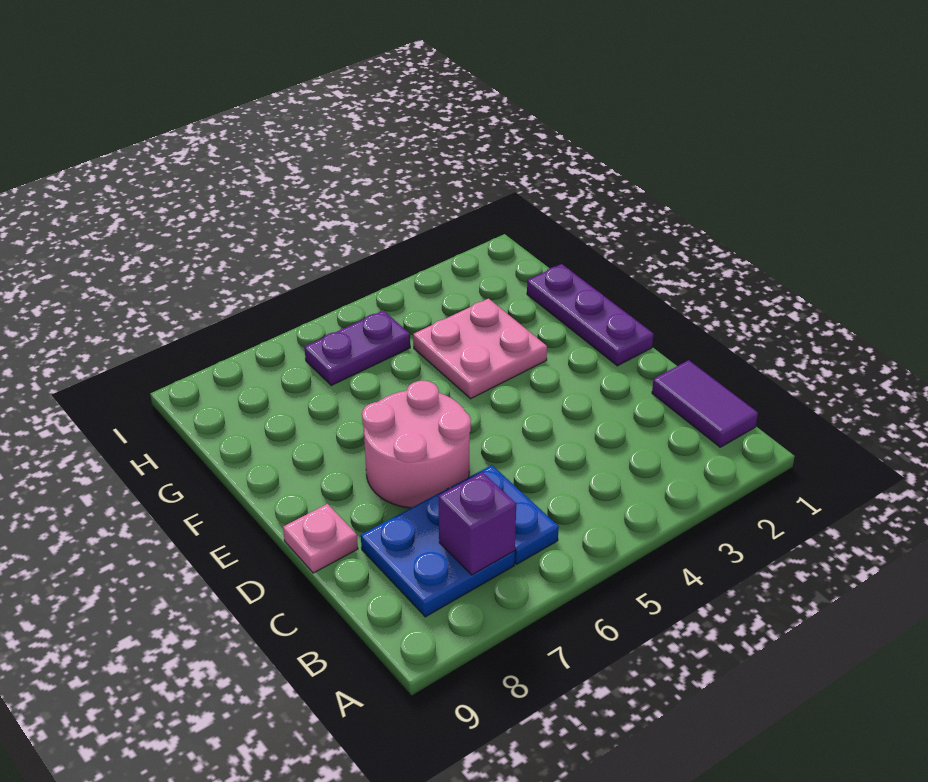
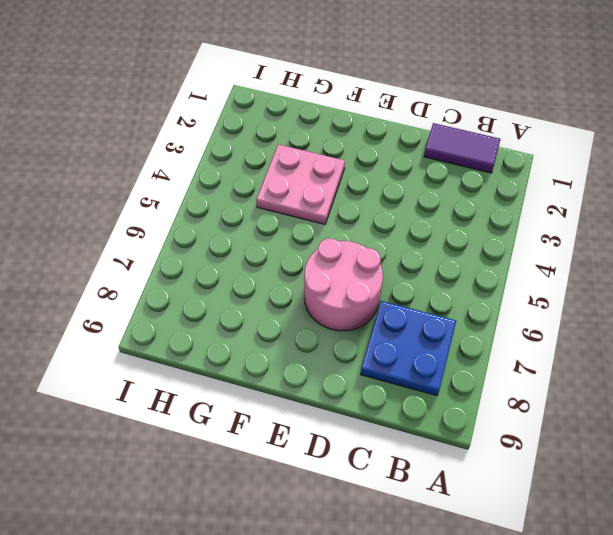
none -> blue 1x2 plate [451,465,559,564]
none -> pink 1x1 plate [283,504,358,573]

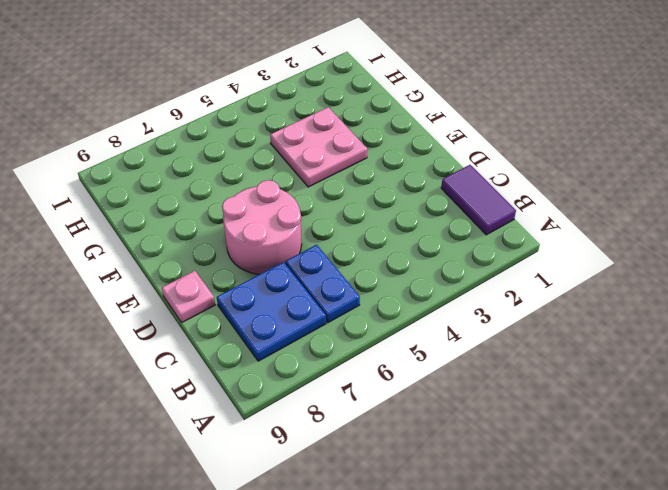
none -> purple 1x3 plate [527,264,654,366]
none -> purple 1x2 plate [304,310,410,385]

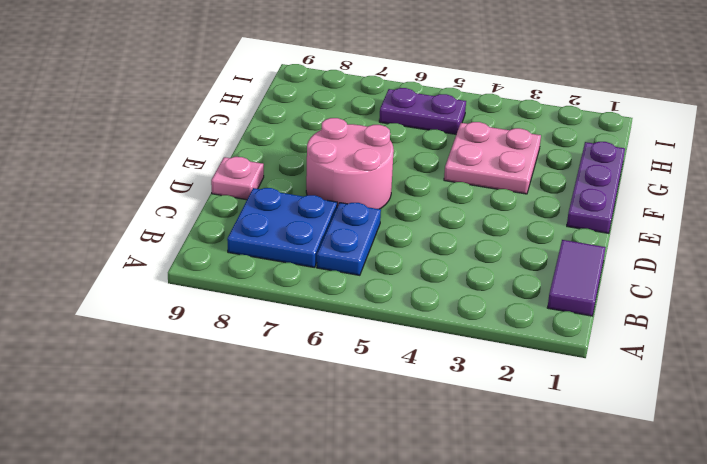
none -> purple 1x1 brick [438,472,516,575]

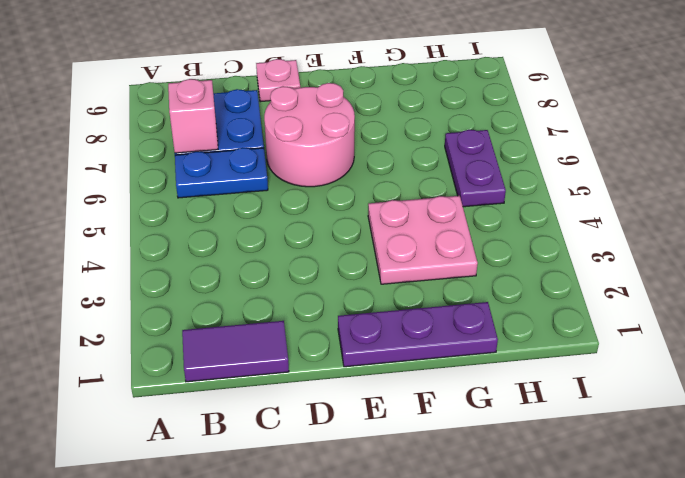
pink 1x1 brick [168,79,218,153] -> purple 1x1 brick [438,472,516,575]

